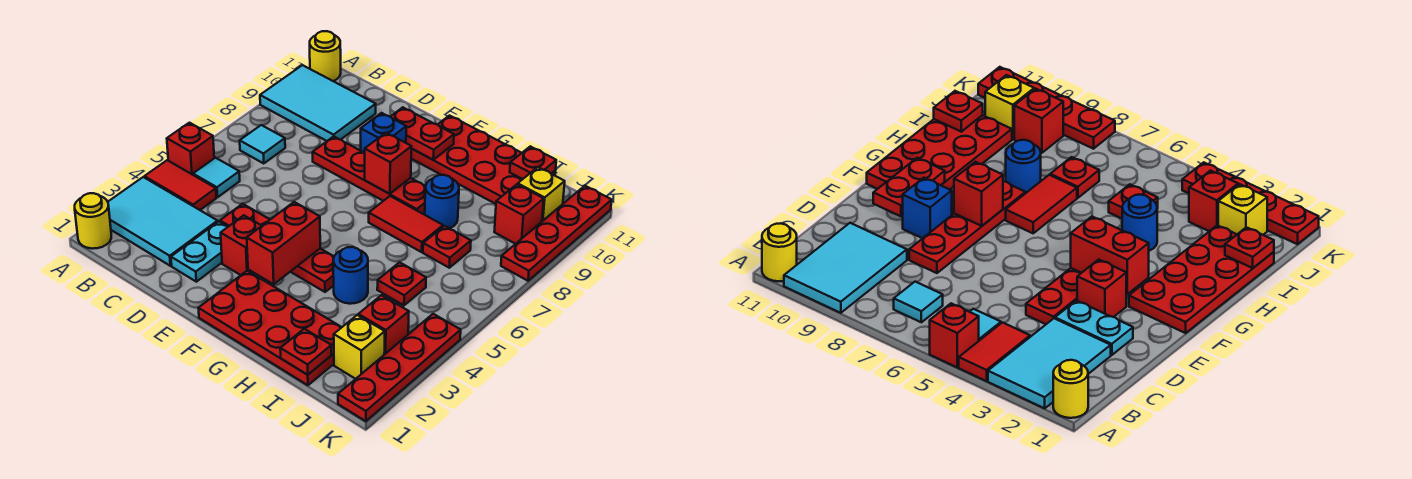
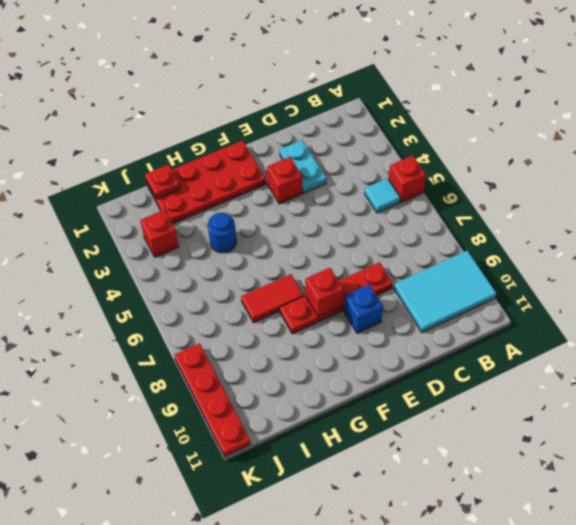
none -> yellow 1x1 round brick [75,193,111,249]
none -> cyan 2x3 tile [108,177,218,266]
none -> red 1x2 tile [144,160,216,210]
none -> yellow 1x1 round brick [310,31,341,81]

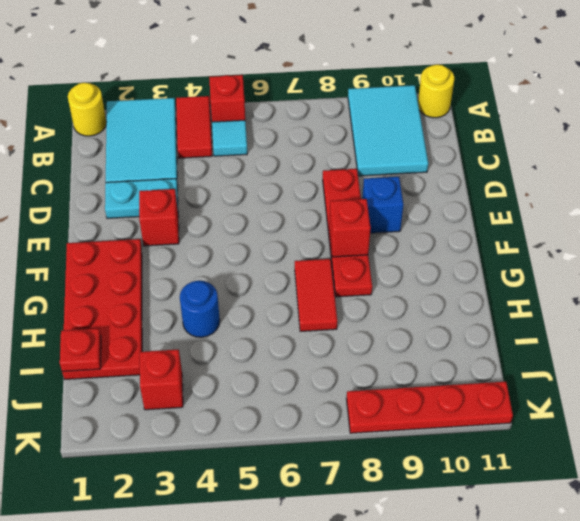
none -> cyan 1x1 tile [240,125,285,163]
none -> red 1x4 plate [220,204,334,292]
none -> red 2x4 plate [411,116,555,204]
none -> blue 1x1 round brick [425,175,459,228]

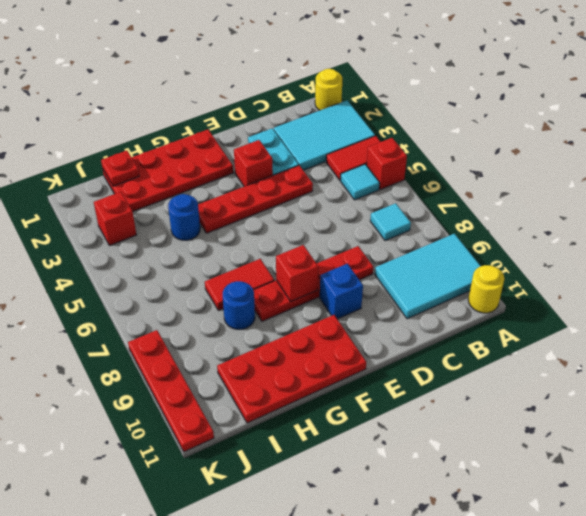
none -> red 1x1 plate [377,262,426,305]
none -> red 1x1 plate [423,226,471,268]
none -> yellow 1x1 brick [334,315,385,379]
none -> red 1x1 brick [494,184,544,244]

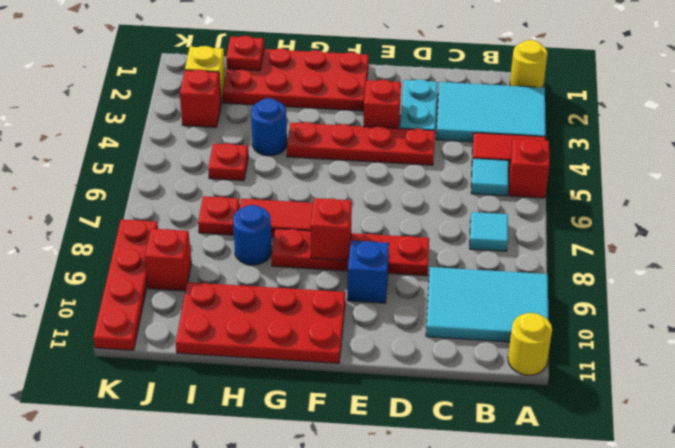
none -> yellow 1x1 brick [518,167,565,221]
none -> red 1x4 plate [338,314,461,421]
none -> red 1x2 plate [390,107,454,160]
none -> red 1x2 brick [247,202,320,284]

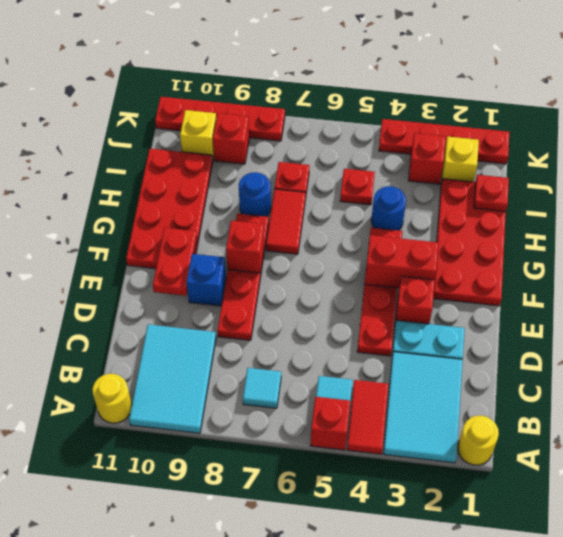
none -> red 1x1 plate [510,146,556,179]

